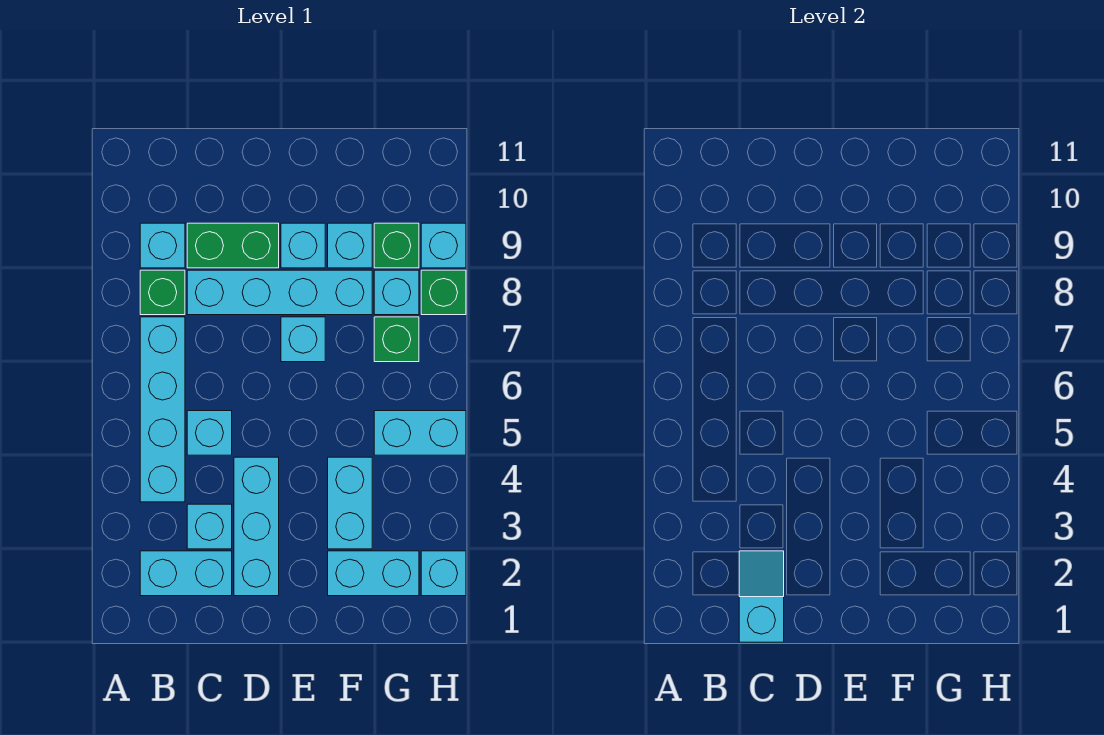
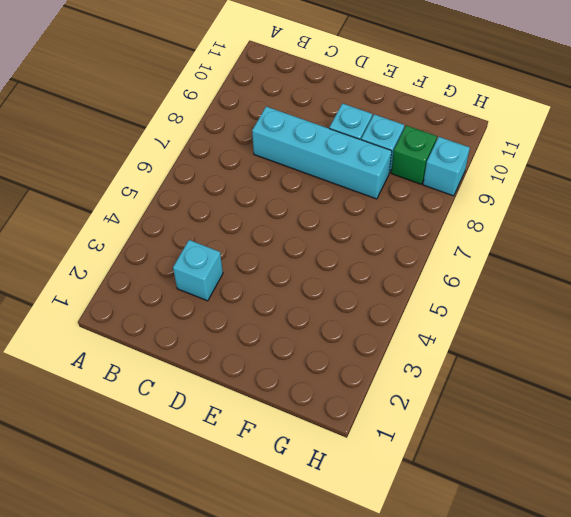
none -> cyan 1x2 brick [140,551,232,596]
none -> cyan 1x4 brick [140,317,185,502]
none -> green 1x1 brick [140,270,185,315]

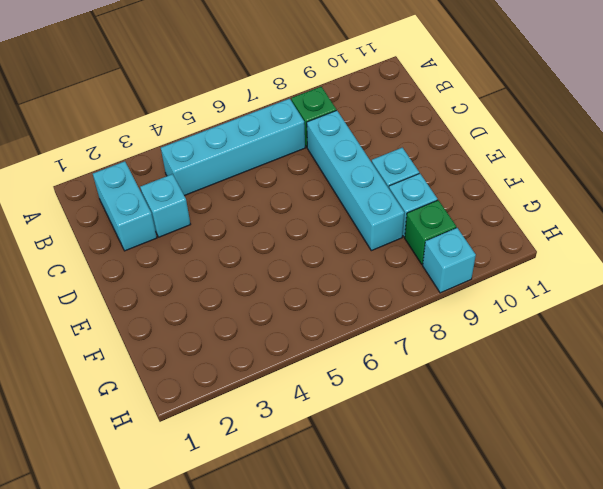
none -> cyan 1x1 brick [140,223,185,268]
none -> cyan 1x1 brick [187,411,232,455]
none -> green 1x2 brick [187,223,279,268]

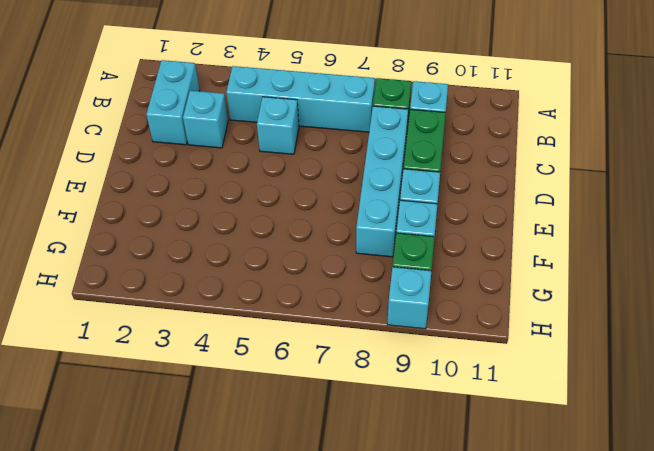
none -> cyan 1x3 brick [234,457,279,596]
none -> cyan 1x1 brick [281,317,325,362]
none -> cyan 1x2 brick [328,551,419,596]

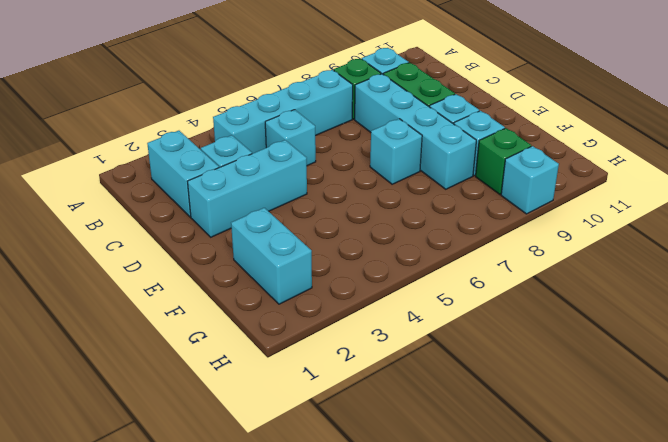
none -> cyan 1x2 brick [328,457,372,549]
none -> cyan 1x2 brick [374,411,466,455]
none -> green 1x1 brick [374,317,419,362]

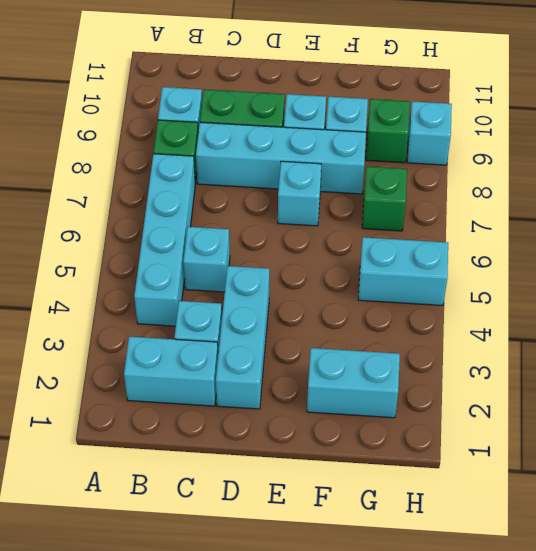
none -> cyan 1x2 brick [328,457,372,549]
none -> cyan 1x1 brick [374,270,419,315]
none -> cyan 1x1 brick [421,551,466,596]

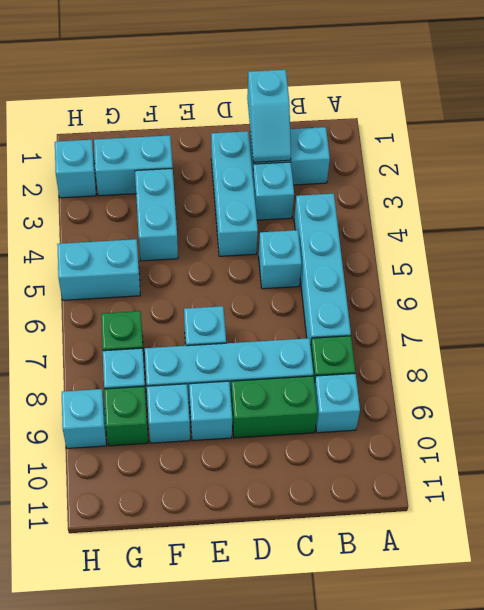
none -> green 1x1 brick [421,270,466,315]

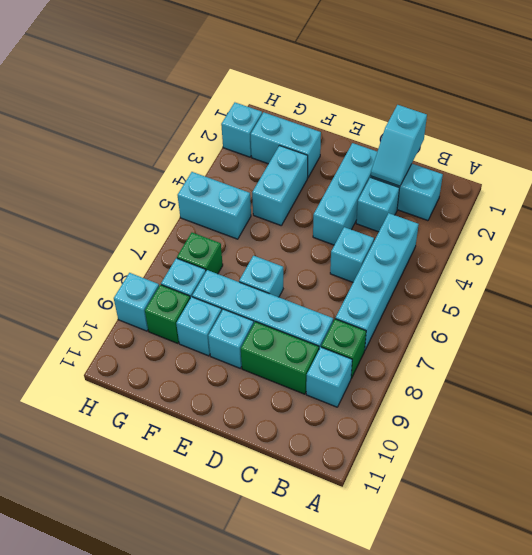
none -> green 1x1 brick [421,270,466,315]

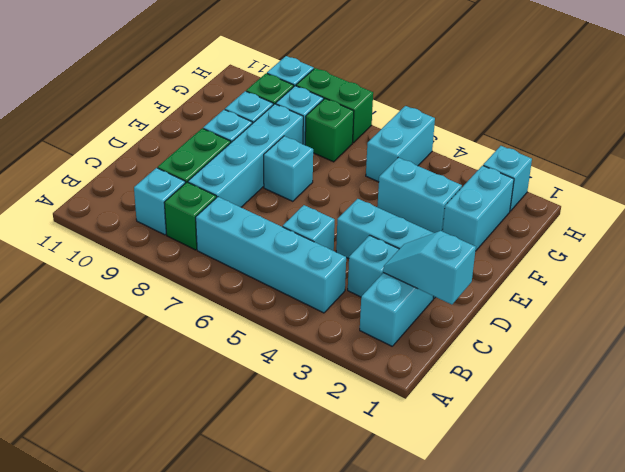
green 1x2 brick [296,68,373,143] -> green 1x1 brick [421,270,466,315]

